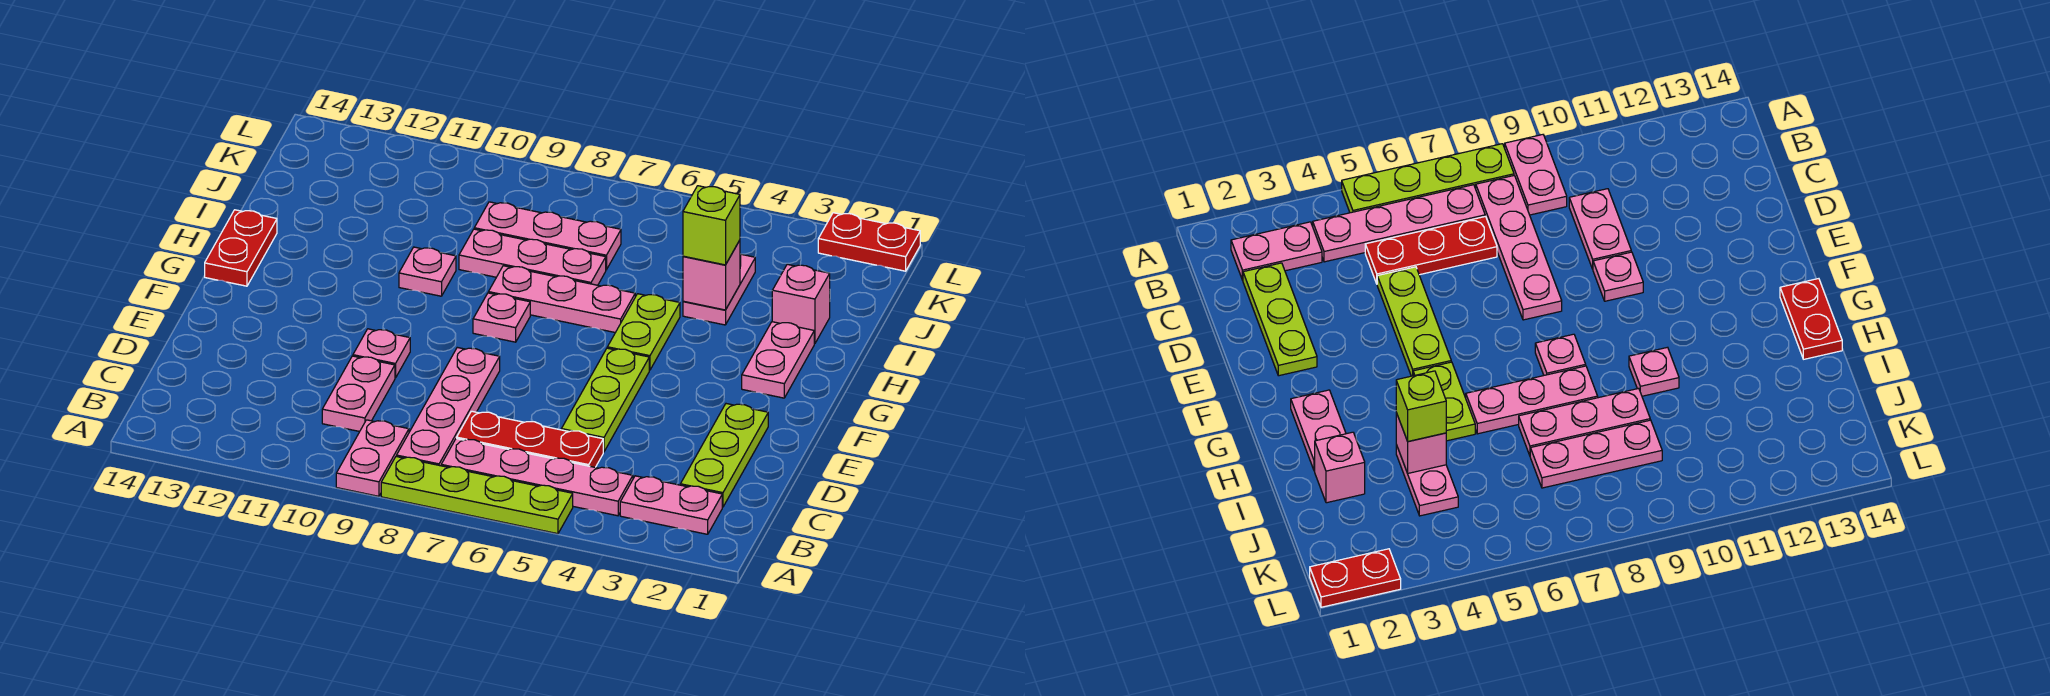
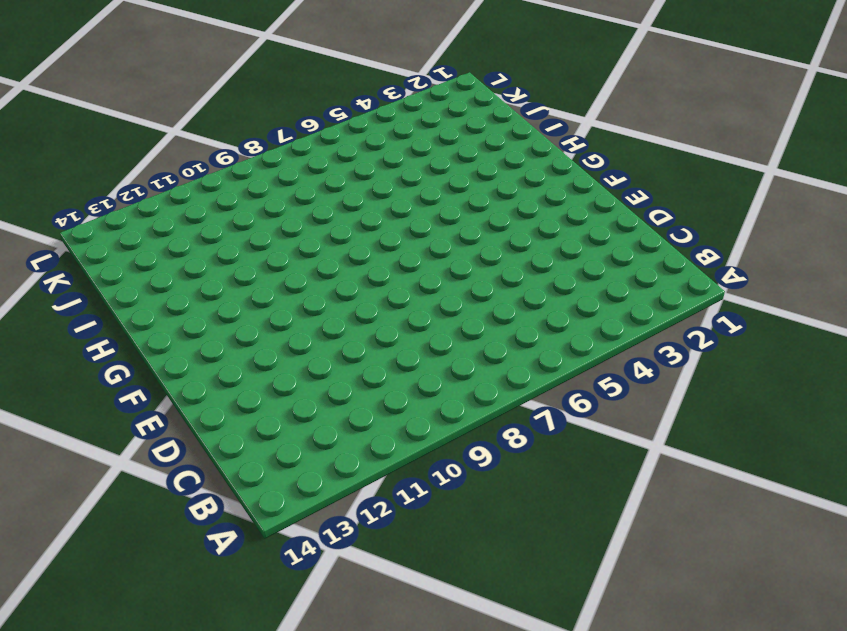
none -> lime 1x4 plate [381,456,573,534]
none -> pink 1x2 plate [336,420,409,496]
none -> pink 1x2 plate [620,476,722,534]

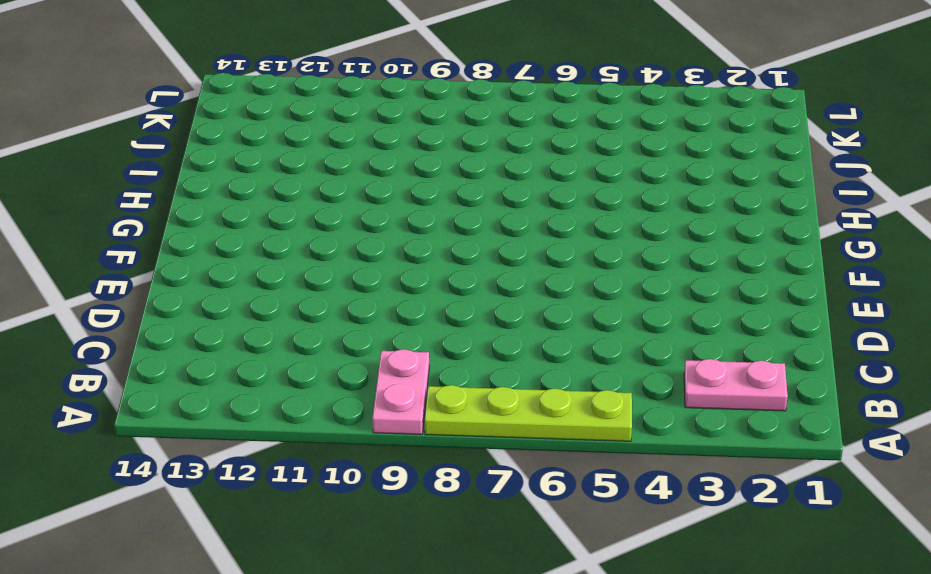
none -> pink 1x4 plate [441,439,633,516]
none -> pink 1x4 plate [397,347,500,466]
none -> lime 1x3 plate [680,404,768,507]

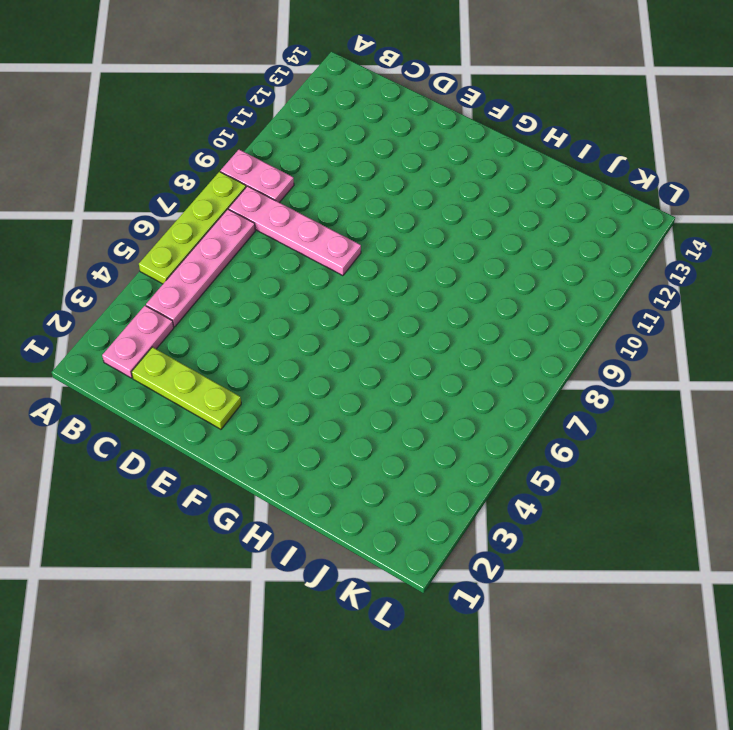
none -> red 1x3 plate [457,411,603,467]
none -> pink 1x2 plate [322,356,395,432]
none -> lime 1x3 plate [561,348,649,452]

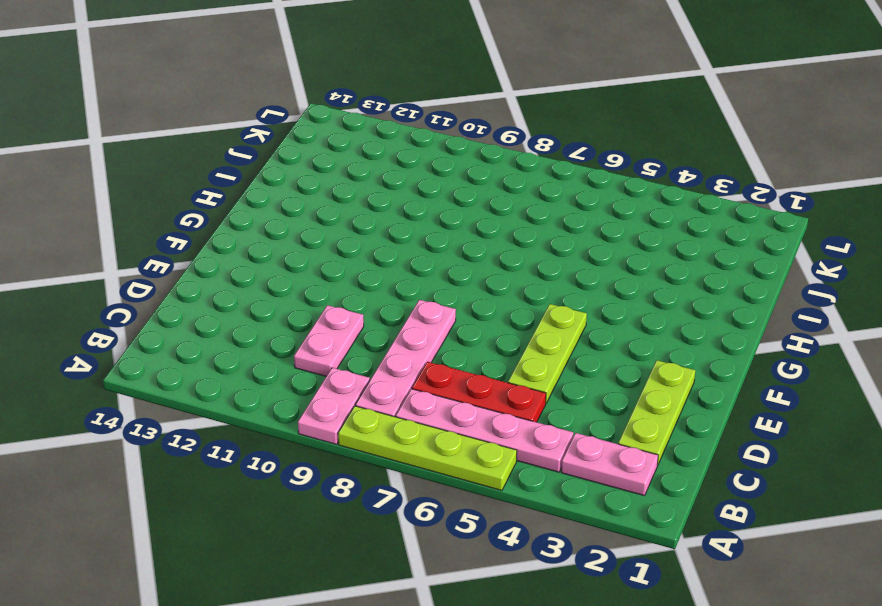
none -> pink 1x1 plate [353,329,410,378]
none -> pink 1x2 plate [742,322,814,398]
none -> lime 1x2 plate [607,294,680,370]

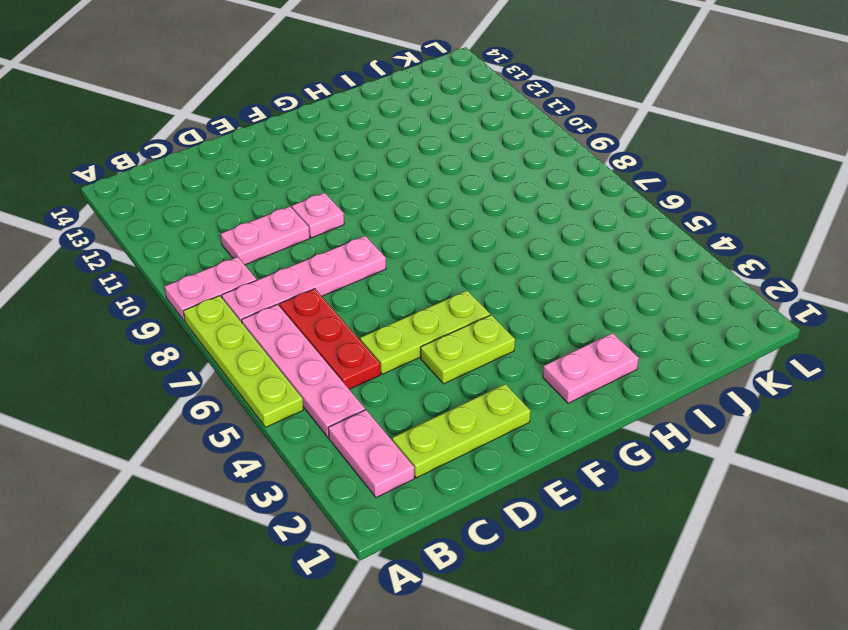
lime 1x2 plate [421,315,515,384] -> lime 1x2 plate moved to [607,294,680,370]
none -> pink 1x1 plate [473,293,530,342]
none -> red 1x2 plate [205,210,277,286]
none -> pink 1x3 plate [488,266,635,333]

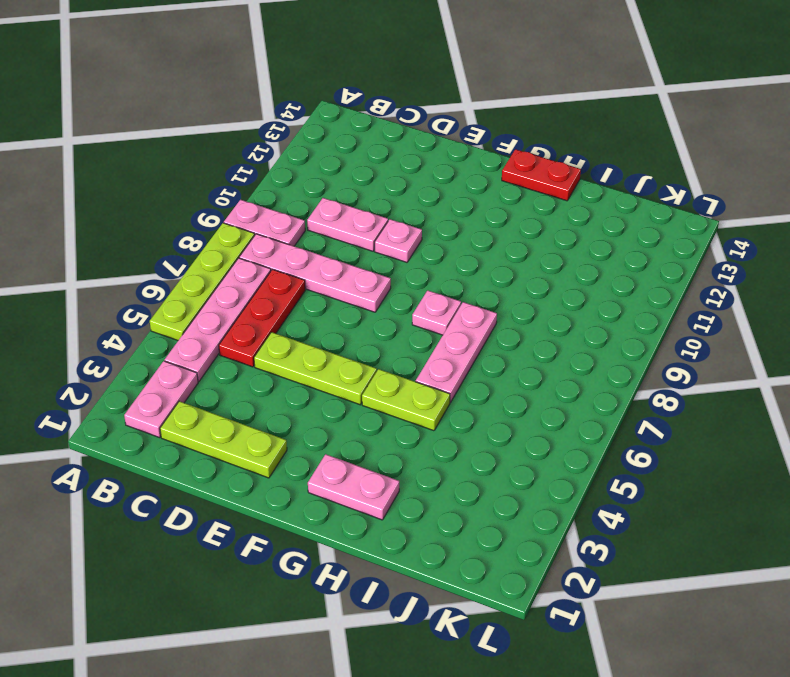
none -> pink 1x1 plate [399,247,456,296]
none -> pink 1x1 brick [772,264,830,344]
none -> pink 1x2 plate [683,254,755,325]

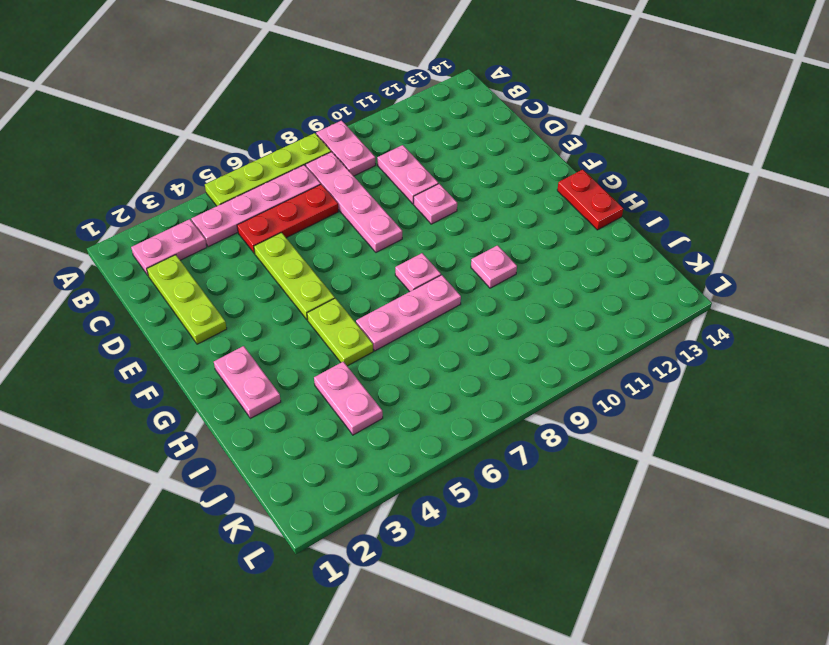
none -> pink 1x1 brick [772,264,830,344]
none -> pink 1x3 plate [459,229,606,285]
none -> pink 1x3 plate [474,202,621,270]

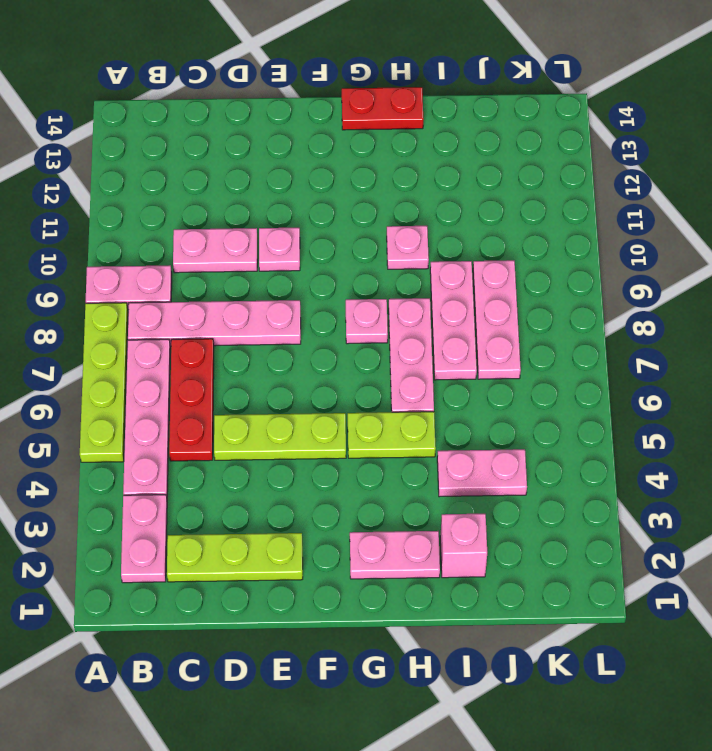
none -> red 1x2 plate [818,213,920,271]
none -> pink 1x1 brick [683,240,740,310]
none -> lime 1x1 brick [683,186,740,265]

